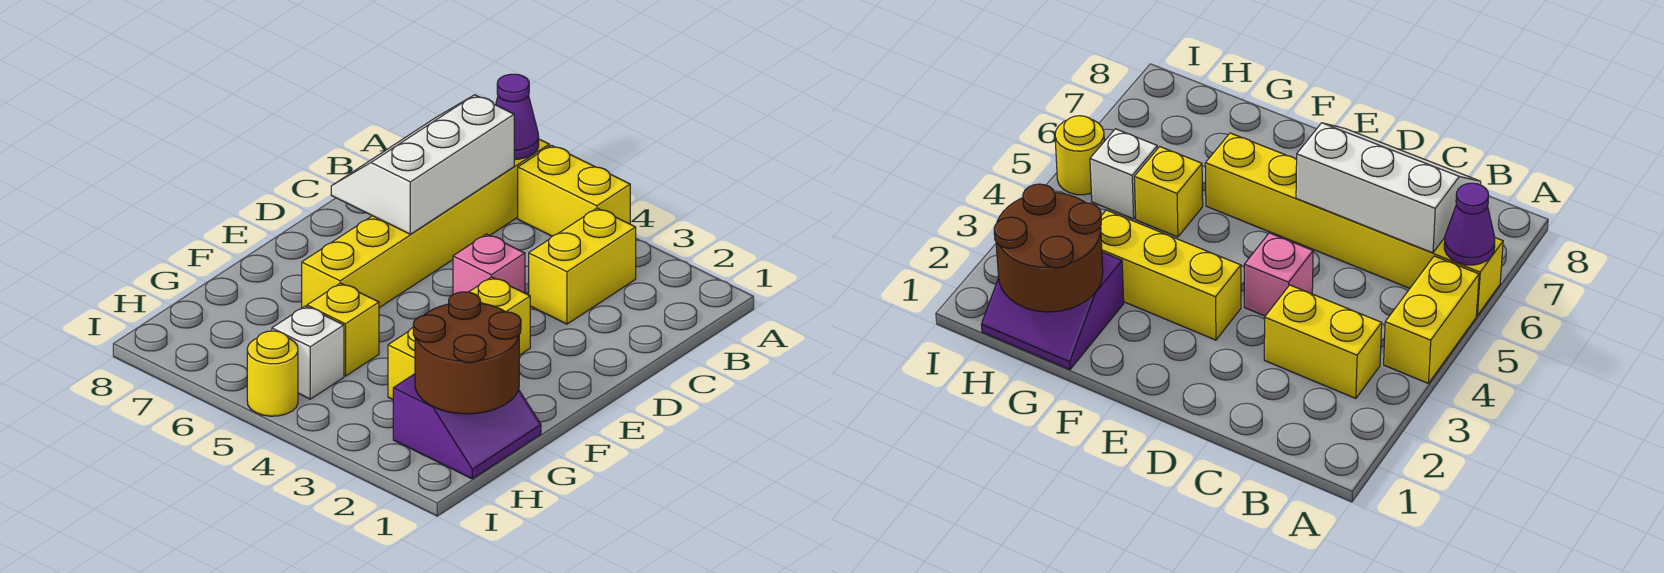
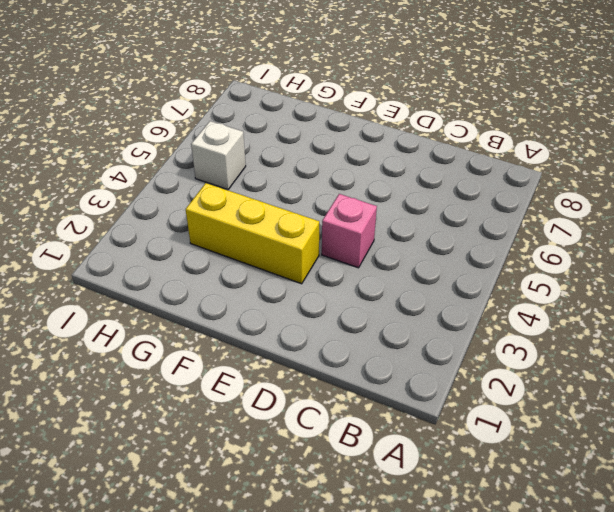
none -> yellow 1x2 brick [518,145,630,236]
none -> yellow 1x6 brick [302,139,549,308]
none -> yellow 1x2 brick [529,208,636,324]

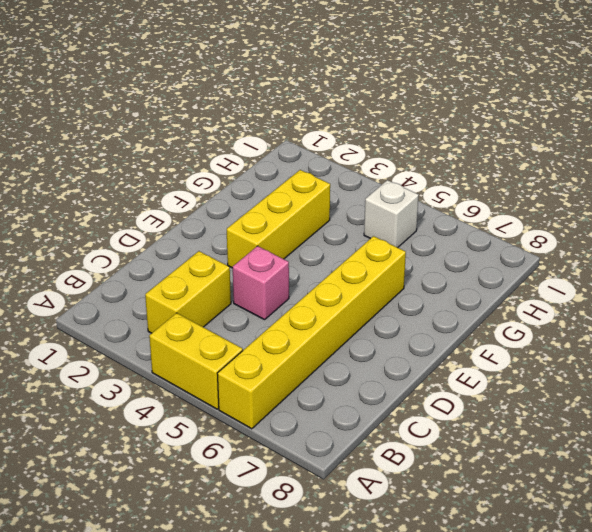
none -> purple 2x2 slope [393,374,541,479]
none -> yellow 1x1 brick [307,283,379,376]
none -> yellow 1x1 round brick [247,331,298,416]

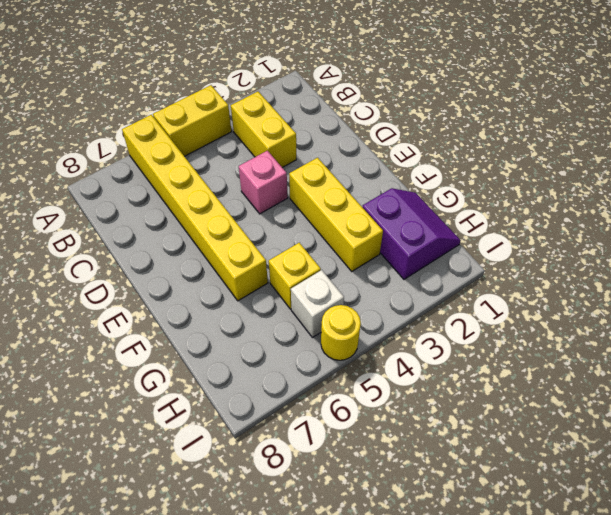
none -> purple 1x1 cone [496,74,539,159]
none -> white 2x3 slope [331,95,514,234]
none -> brown 2x2 round brick [413,292,521,414]

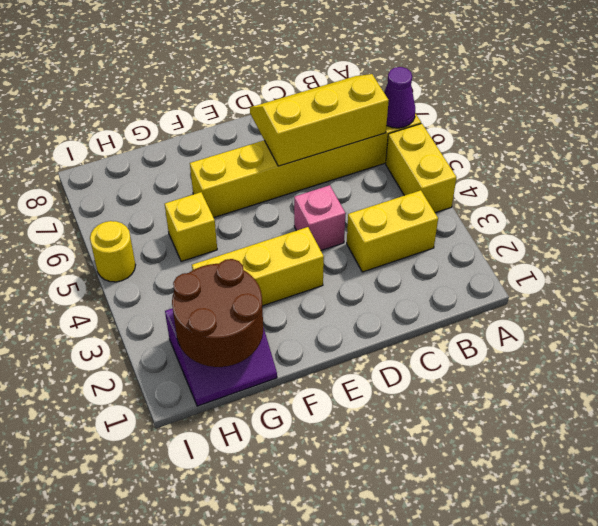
yellow 2x3 slope [250,74,389,166] -> white 2x3 slope [331,95,514,234]
none -> white 1x1 brick [272,306,344,399]

